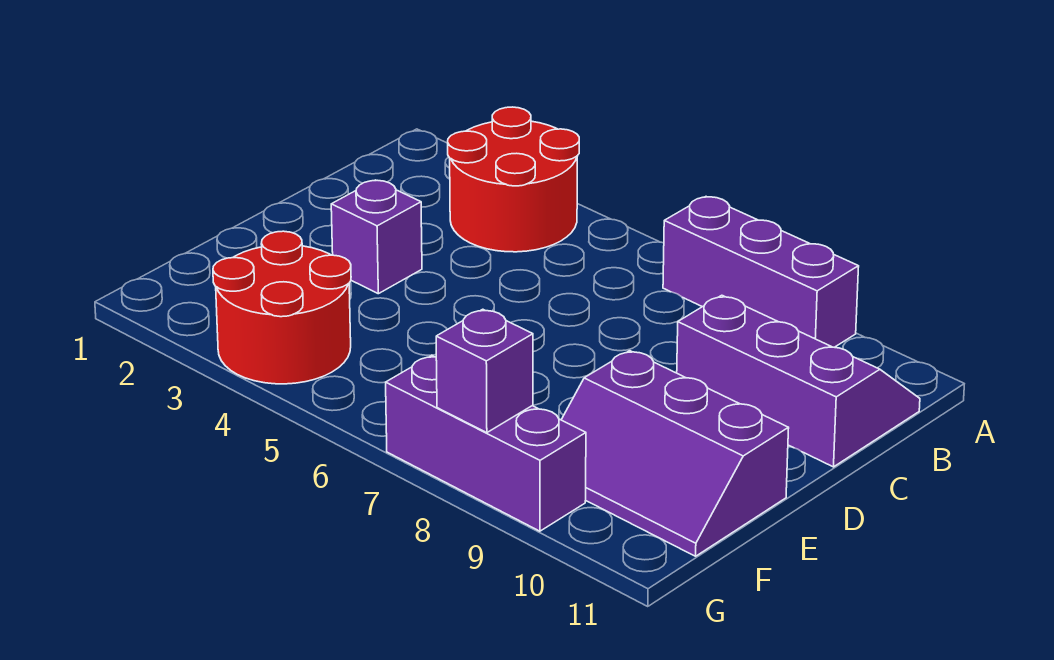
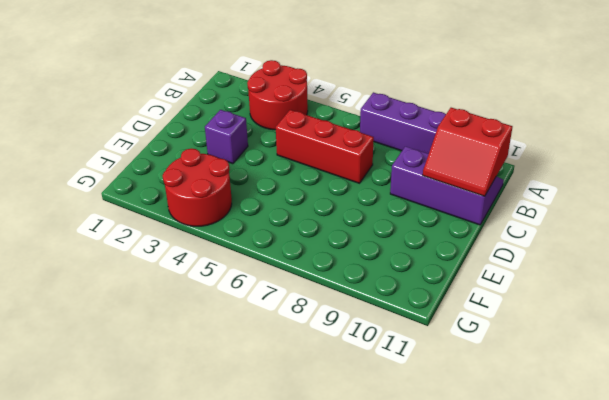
red 2x2 slope [423,108,513,196] -> none
red 1x3 brick [276,110,374,183] -> none
none -> purple 2x3 slope [561,351,789,556]
none -> purple 1x3 brick [386,356,586,531]

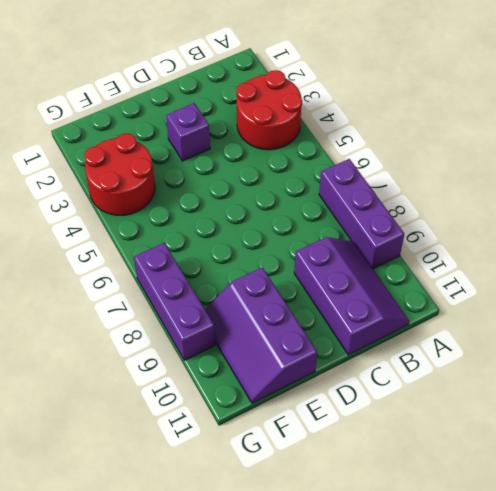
none -> purple 1x1 brick [436,309,533,433]

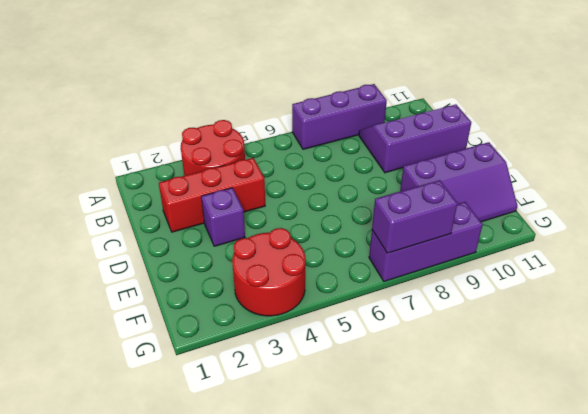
red 1x3 brick [159,158,265,232] -> none
purple 1x2 brick [372,180,457,253] -> purple 1x1 brick [436,309,533,433]

